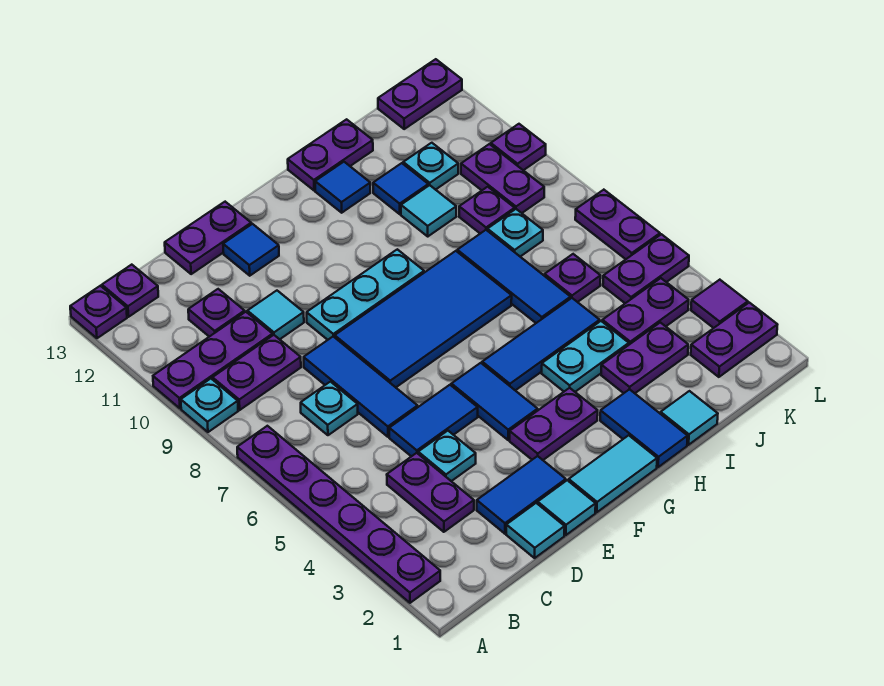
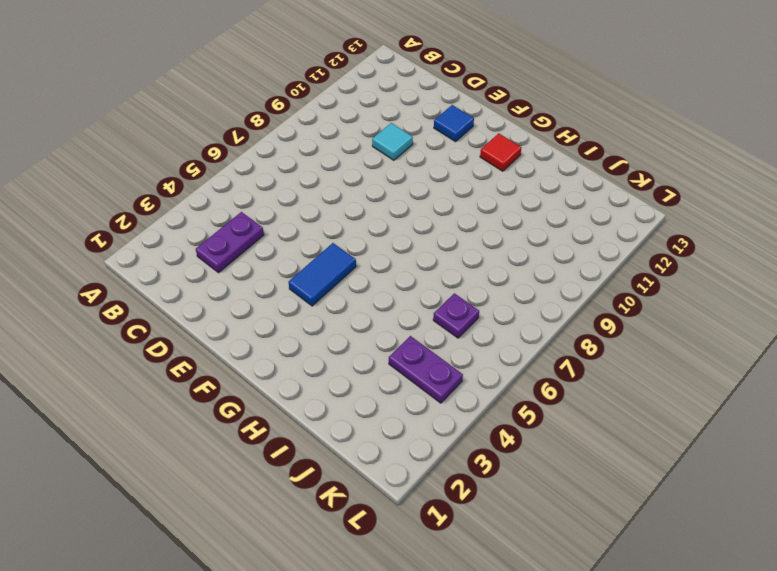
red 1x1 tile [480,133,521,171] -> none
none -> purple 1x6 plate [237,426,440,603]
none -> cyan 1x1 plate [181,379,238,432]
none -> purple 1x3 plate [153,312,273,408]
none -> purple 1x1 plate [70,286,127,338]

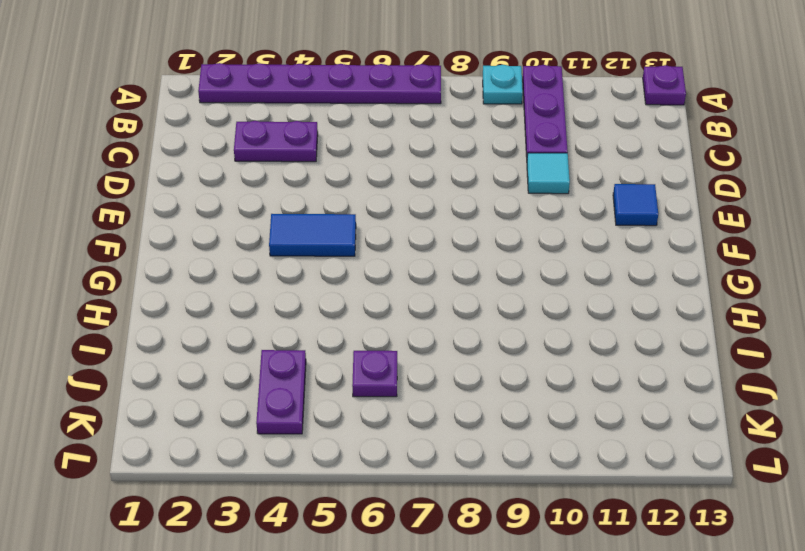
none -> purple 1x2 plate [213,335,301,410]
none -> purple 1x1 plate [102,265,158,317]
none -> cyan 1x1 plate [301,382,358,435]
none -> purple 1x1 plate [188,289,245,337]

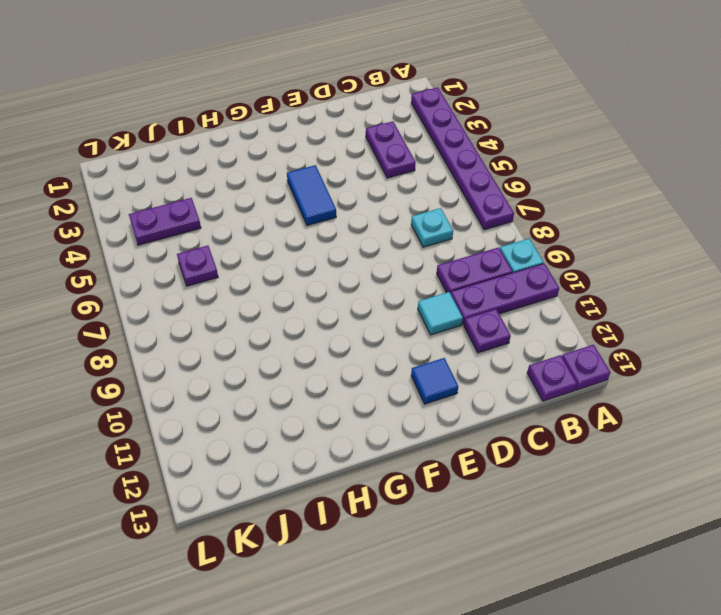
none -> cyan 1x1 tile [506,503,565,558]
none -> blue 1x2 tile [477,456,566,534]
none -> cyan 1x1 plate [418,431,476,481]
none -> blue 1x2 tile [389,385,478,456]

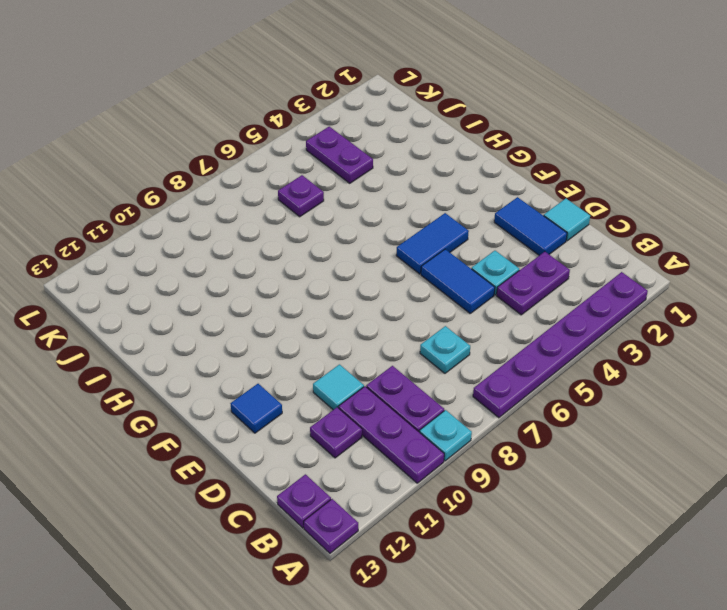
none -> blue 1x3 tile [304,336,418,437]
none -> purple 1x2 plate [165,202,251,274]
none -> cyan 1x1 tile [538,480,596,535]
none -> blue 2x4 tile [335,251,512,387]

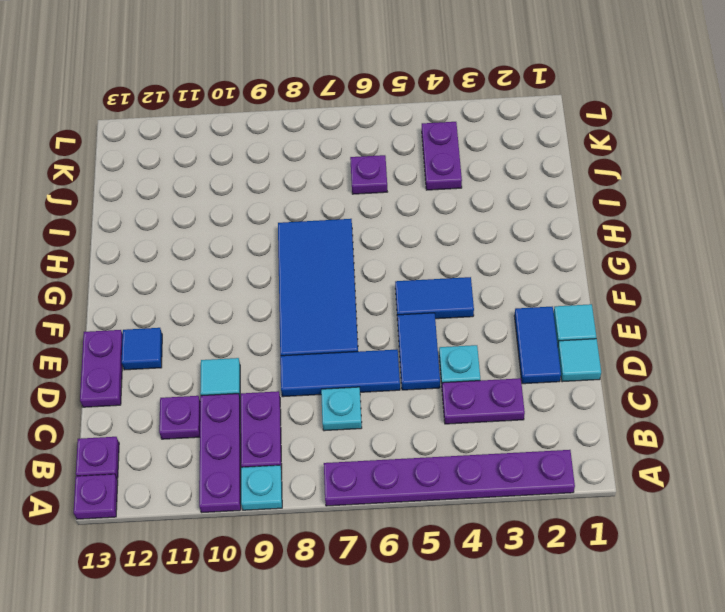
none -> cyan 1x3 plate [307,249,424,340]
none -> cyan 1x2 tile [569,435,657,512]
none -> purple 1x2 plate [510,388,598,460]
none -> blue 1x3 tile [482,298,600,390]

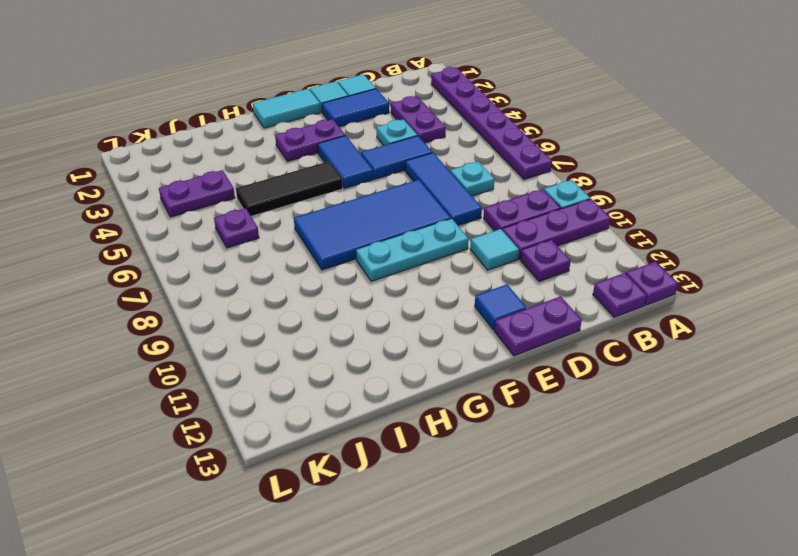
black 1x3 tile [236,161,343,216] -> blue 1x3 tile [482,298,600,390]
none -> blue 1x2 tile [600,389,688,467]
none -> cyan 1x2 plate [542,321,629,392]
none -> blue 1x1 tile [315,162,370,213]
none -> purple 1x2 plate [288,119,373,191]

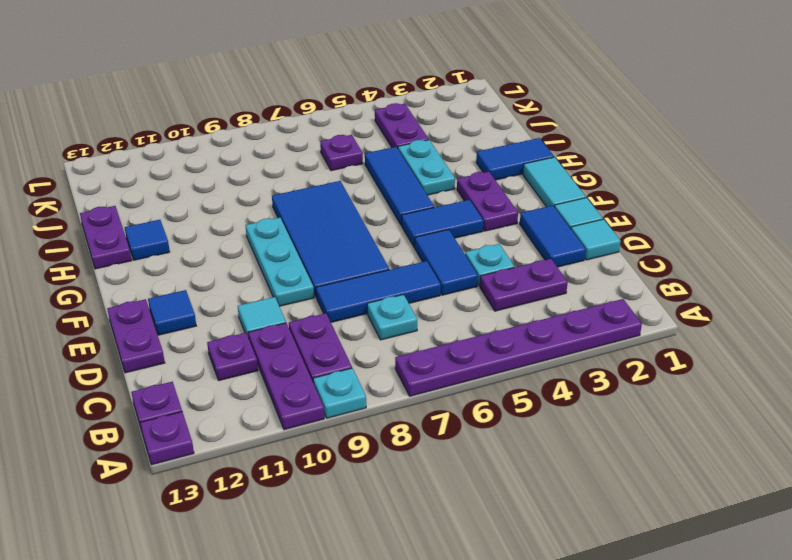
none -> cyan 1x1 tile [661,391,718,445]
none -> purple 1x2 plate [601,322,688,393]
none -> blue 1x3 tile [457,230,571,323]
none -> cyan 1x1 tile [401,185,456,236]

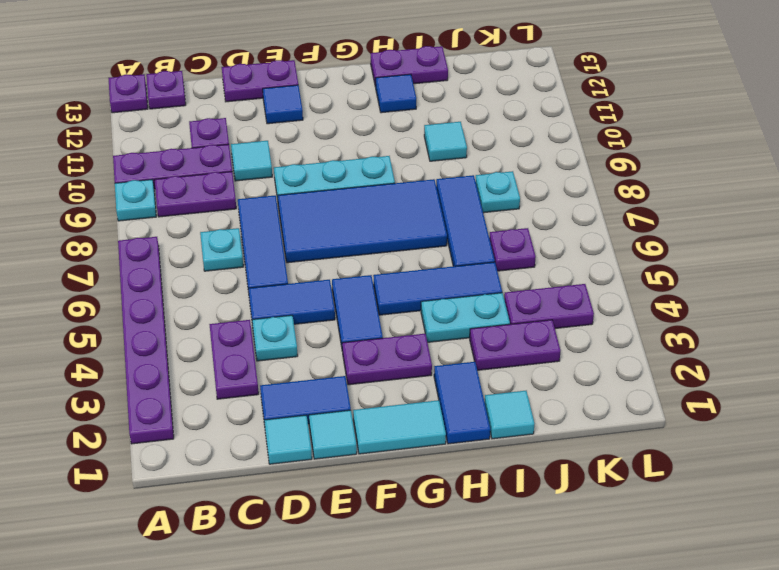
none -> blue 1x1 tile [373,163,428,214]
none -> purple 1x1 plate [459,187,515,234]
none -> cyan 1x1 plate [403,143,458,190]
none -> purple 1x2 plate [691,303,777,377]

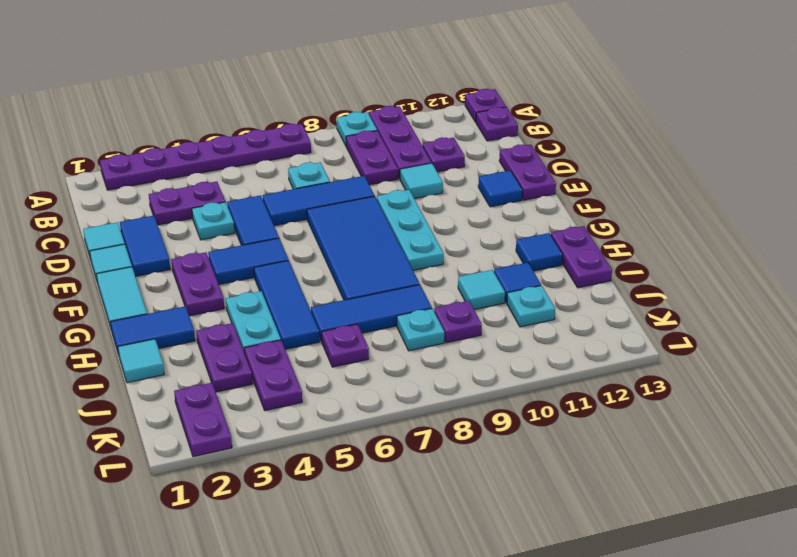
none -> purple 1x2 plate [603,234,689,303]
none -> purple 1x2 plate [461,144,544,213]
none -> purple 1x2 plate [378,59,462,129]
none -> purple 1x1 tile [691,280,748,328]

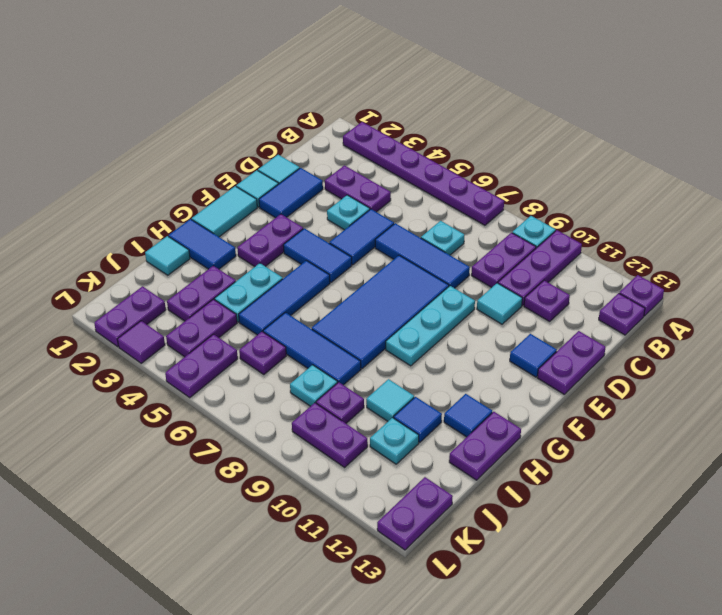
none -> purple 1x2 plate [575,190,660,259]
none -> purple 1x1 plate [491,124,546,170]

